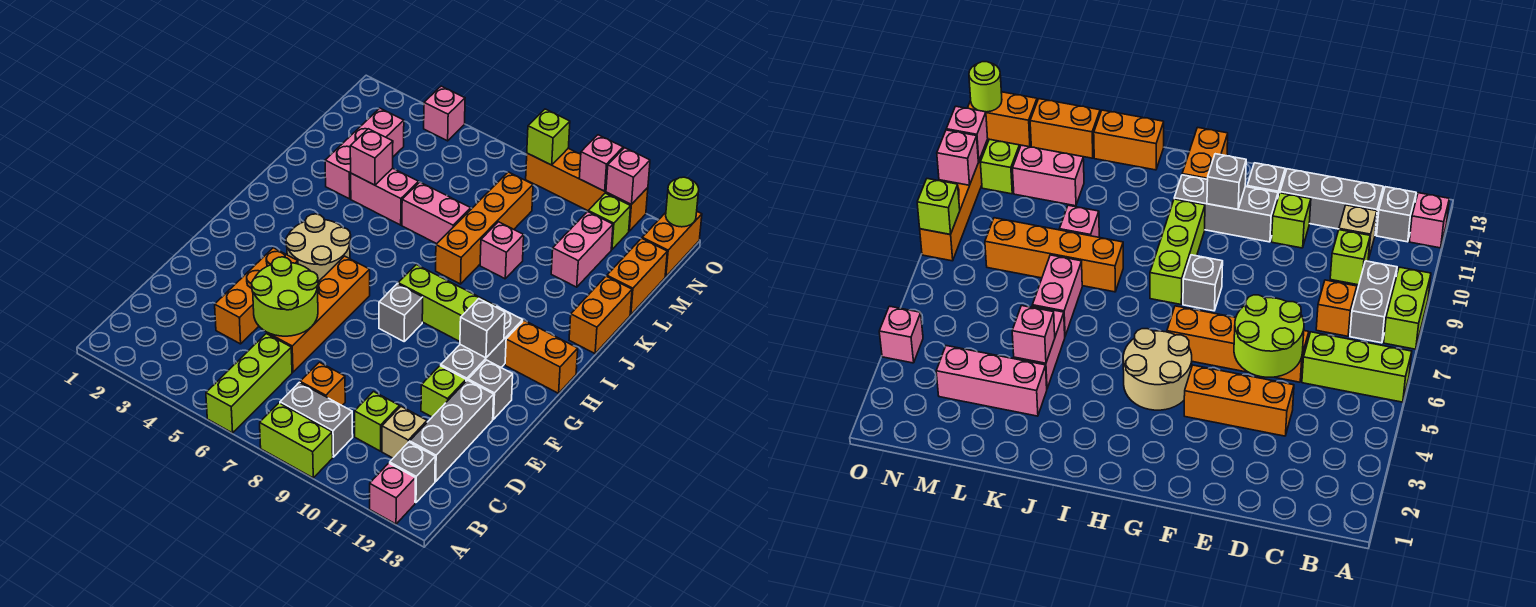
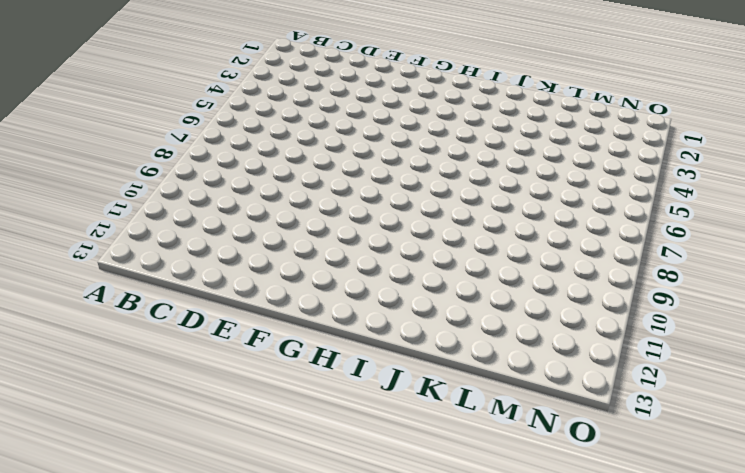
none -> lime 1x3 brick [206,334,292,433]
none -> lime 1x2 brick [260,403,333,478]
none -> pink 1x1 brick [370,463,415,524]
none -> grey 1x2 brick [280,382,353,457]

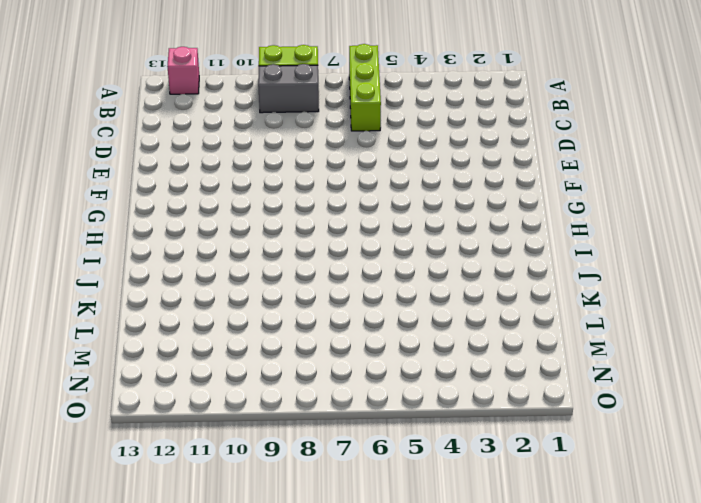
none -> grey 1x1 brick [390,442,435,503]
none -> orange 1x1 brick [300,362,345,405]
none -> lime 1x1 brick [355,392,400,451]
none -> tan 1x1 brick [382,407,427,458]

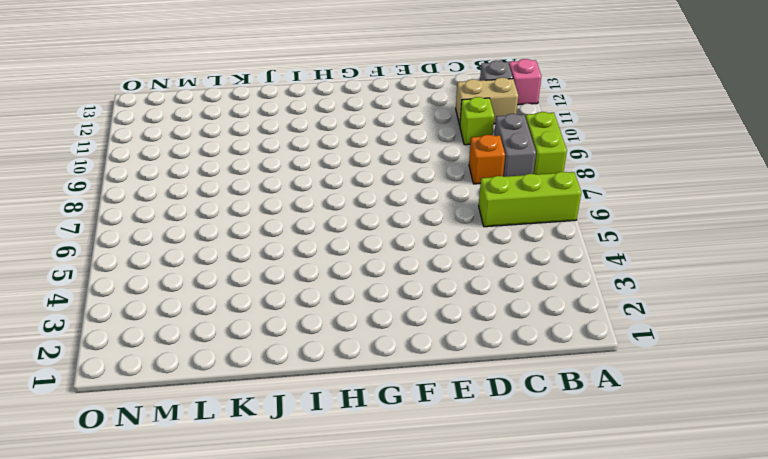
tan 1x2 brick [456,77,518,125] -> tan 1x1 brick [382,407,427,458]
none -> grey 1x3 brick [410,380,494,481]
none -> orange 1x3 brick [215,248,298,344]
none -> orange 1x4 brick [267,256,370,372]
none -> lime 1x1 brick [421,366,466,417]

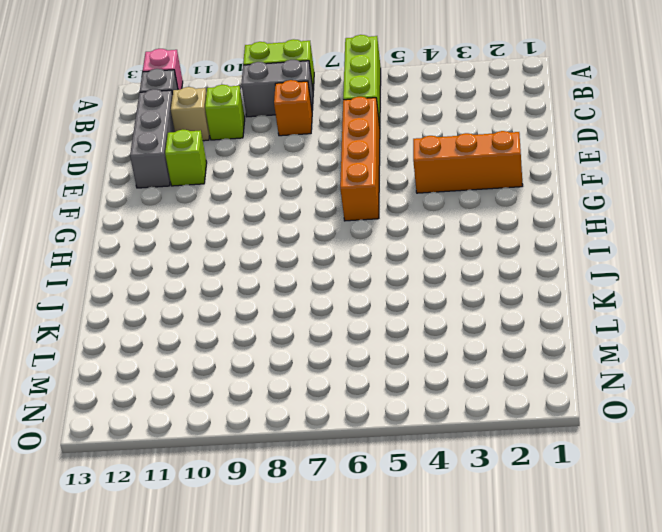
orange 1x3 brick [413,131,523,193] -> orange 1x3 brick turned to [215,248,298,344]
none -> grey 1x3 brick [441,306,523,381]
none -> grey 1x1 brick [468,360,513,419]
none -> tan 2x2 round brick [286,214,351,282]
none -> grey 1x1 brick [379,284,423,341]

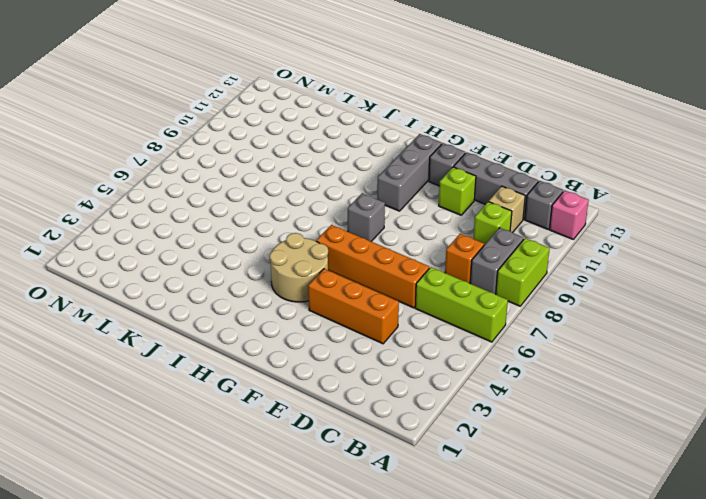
grey 1x3 brick [377,134,442,211] -> grey 1x3 brick turned to [441,306,523,381]
none -> lime 1x3 brick [398,265,495,342]
none -> orange 1x2 brick [505,321,578,393]
none -> orange 1x4 brick [436,172,533,284]
none -> orange 1x2 brick [569,276,632,354]

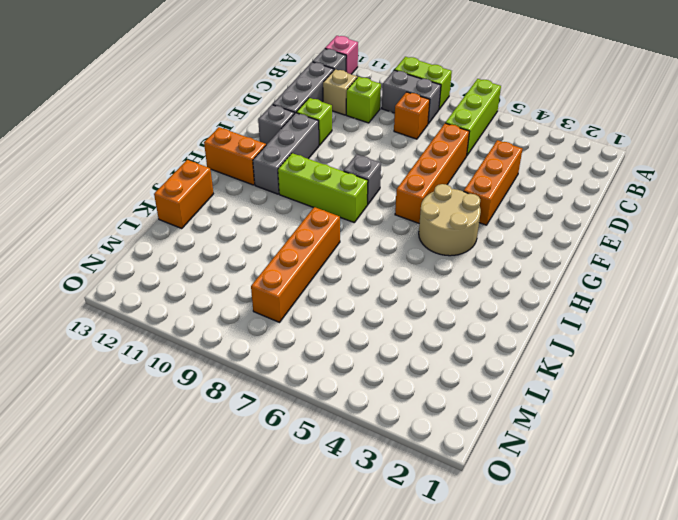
none -> pink 1x3 brick [325,108,404,199]
none -> pink 1x2 brick [351,168,419,225]
none -> pink 1x2 brick [402,182,471,244]
none -> pink 1x1 brick [480,222,524,279]

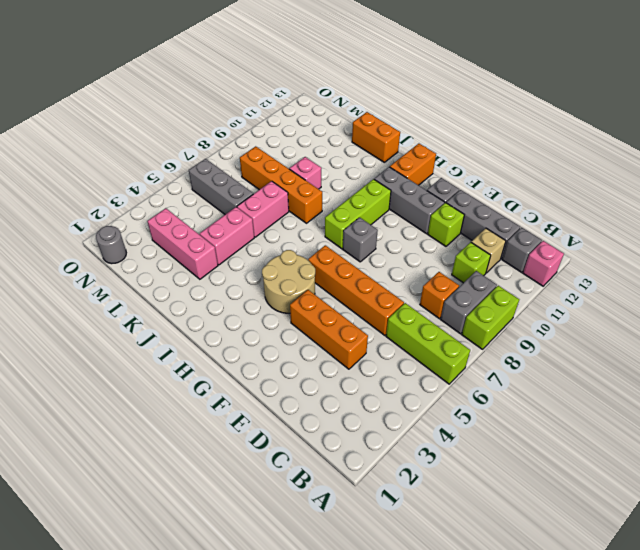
grey 1x3 brick [189,159,253,214] -> none
grey 1x1 round brick [96,226,126,264] -> none
none -> pink 1x2 brick [551,212,613,287]
none -> orange 1x2 brick [607,238,667,315]
none -> lime 1x1 brick [588,193,631,250]
none -> orange 1x2 brick [642,212,702,277]

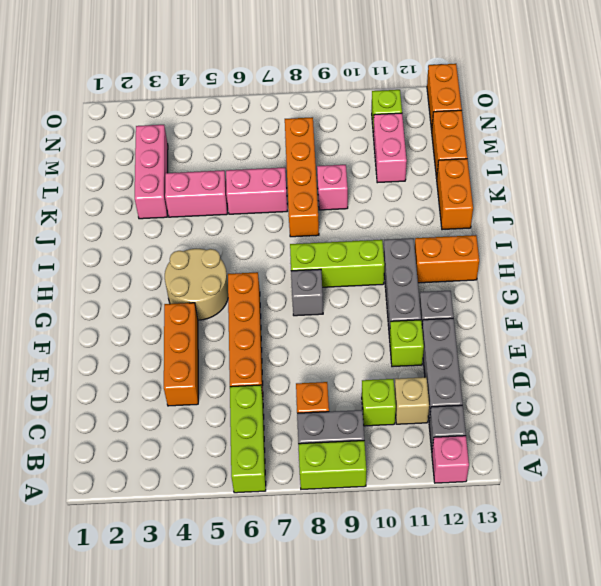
none -> pink 1x1 brick [424,86,465,141]
none -> orange 1x4 brick [526,148,648,231]
none -> lime 2x2 round brick [252,257,318,336]
none -> grey 1x1 brick [460,299,505,358]

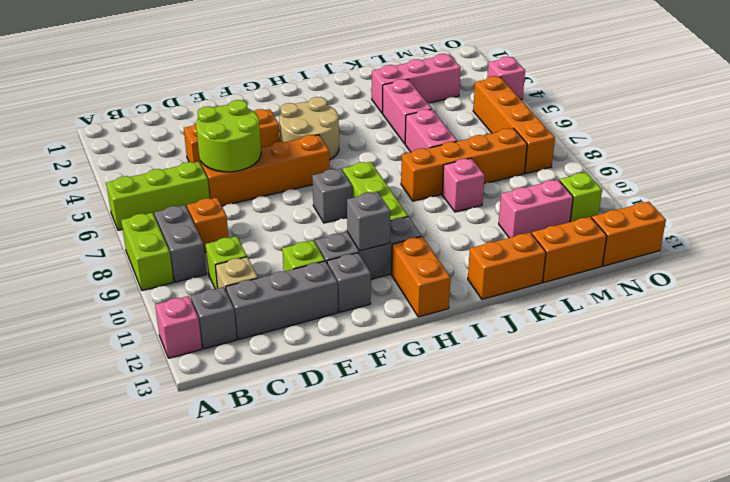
orange 1x4 brick [473,76,555,173] -> orange 1x4 brick moved to [526,148,648,231]
none -> pink 1x1 brick [350,129,393,185]
none -> lime 1x1 brick [527,109,570,165]
none -> pink 1x1 brick [579,135,623,191]
none -> pink 1x1 brick [606,148,650,204]

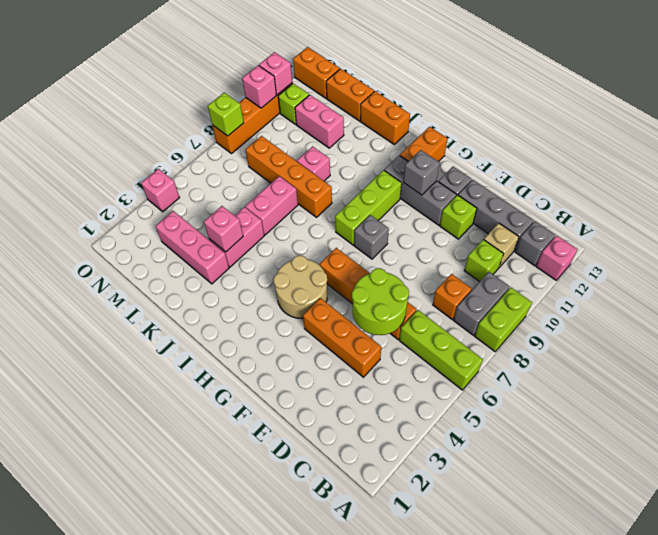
none -> lime 1x1 round brick [666,177,699,227]

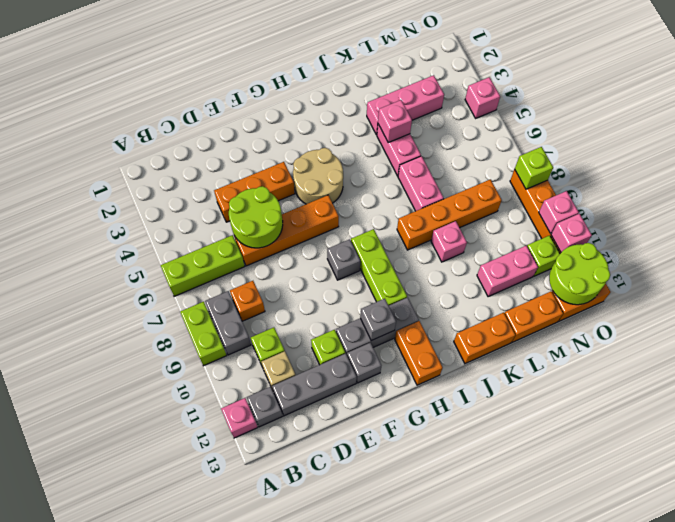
lime 2x2 round brick [549,243,610,305] -> lime 1x1 round brick [666,177,699,227]

